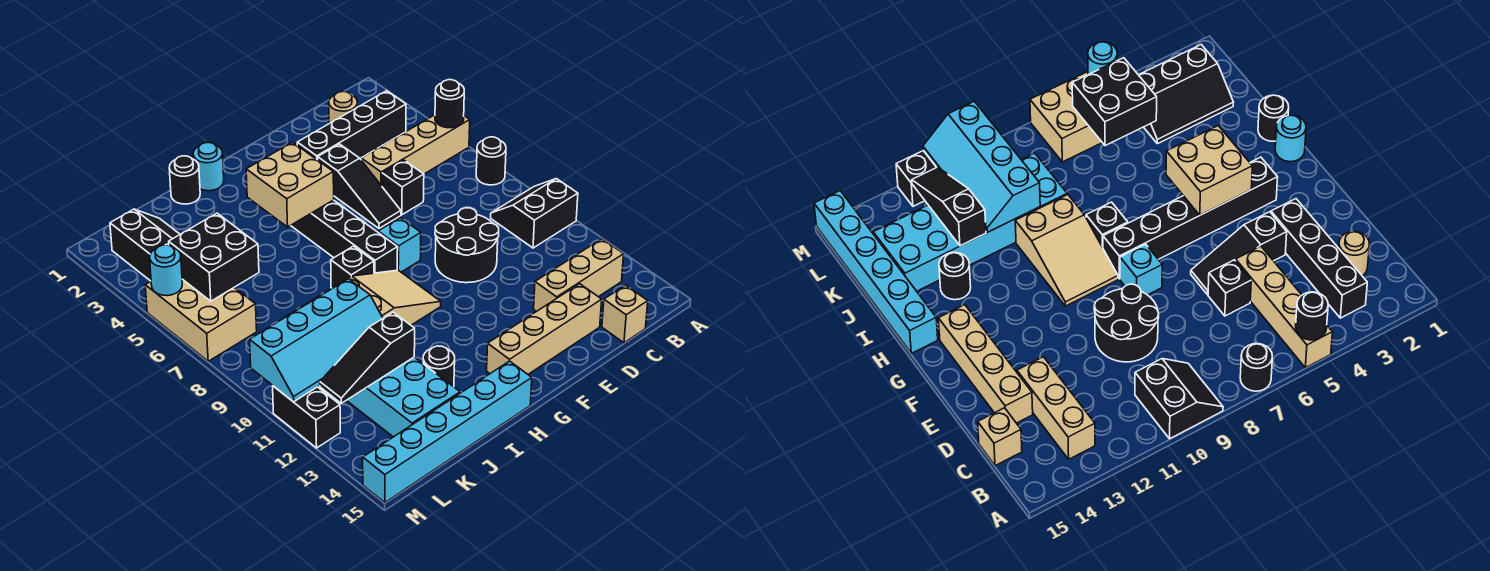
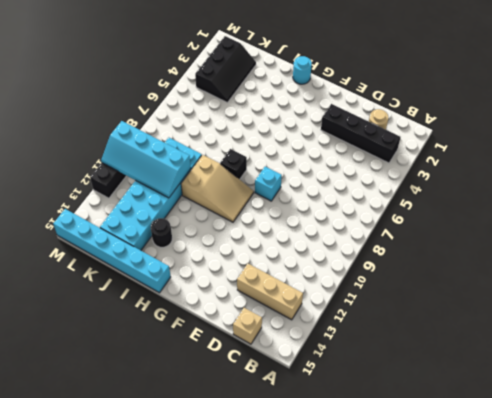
none -> tan 1x4 brick [361,115,470,186]
none -> black 1x1 round brick [476,137,506,185]
none -> black 2x2 slope [491,179,578,248]

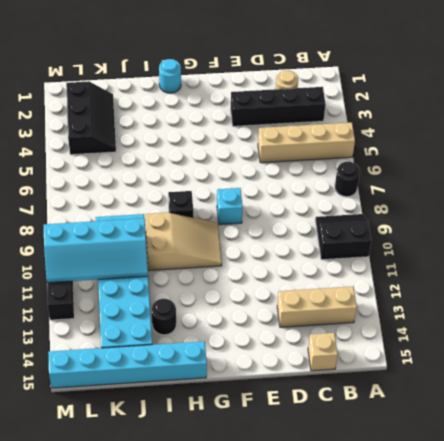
none -> black 1x1 brick [382,160,424,215]
none -> black 2x2 round brick [435,208,499,283]
none -> tan 1x4 brick [487,284,602,374]

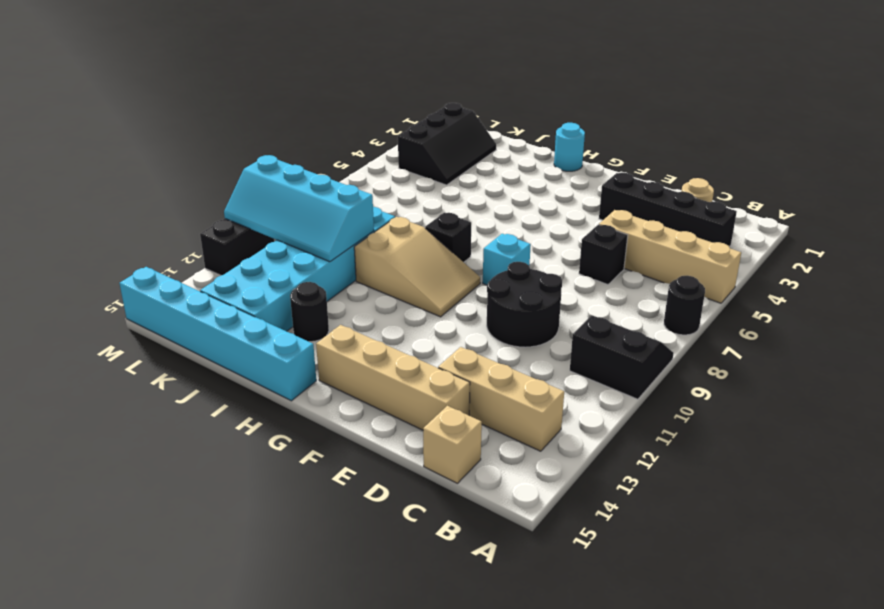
none -> black 1x3 slope [318,144,401,229]
none -> black 1x6 brick [291,200,398,273]
none -> black 1x1 round brick [169,156,200,204]

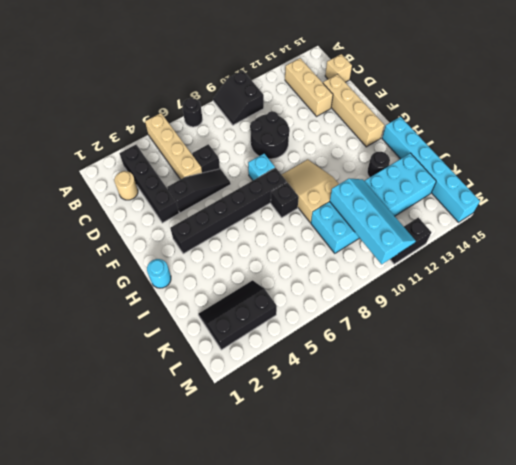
none -> black 1x1 round brick [169,156,200,204]
none -> tan 2x3 brick [145,279,257,361]
none -> black 1x1 round brick [435,80,464,128]

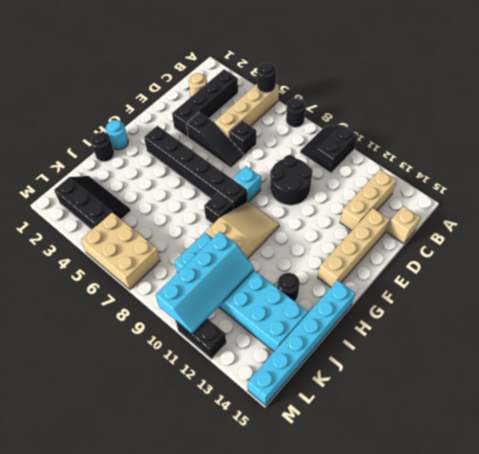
none -> tan 2x2 brick [246,142,334,227]
none -> black 1x3 slope [320,312,415,403]
none -> black 2x2 brick [169,213,259,301]

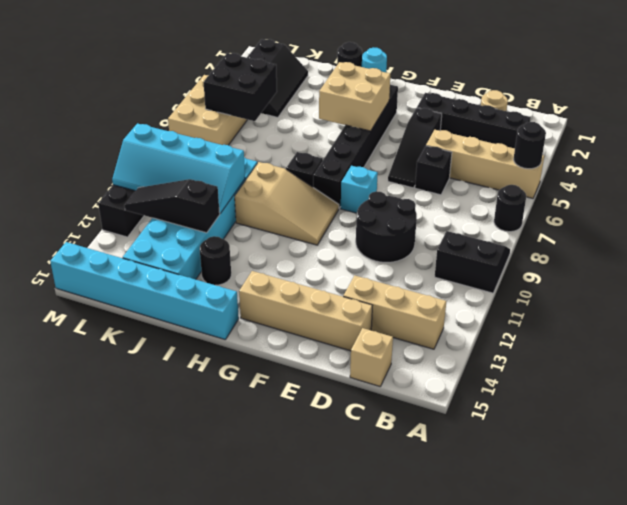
none -> cyan 1x1 round brick [150,245,182,296]

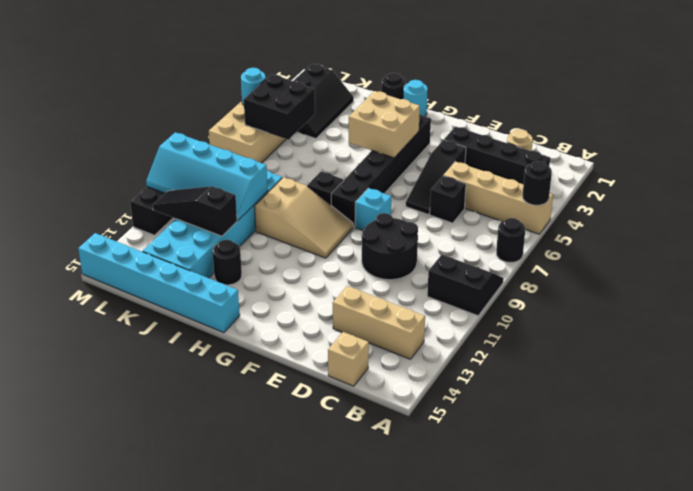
none -> tan 1x4 brick [487,284,602,374]

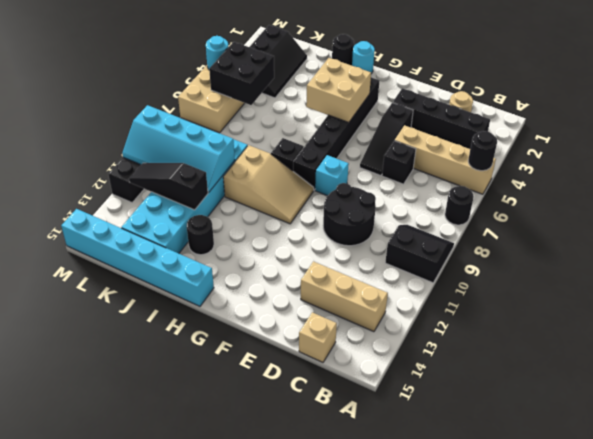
none -> tan 1x4 brick [487,284,602,374]

